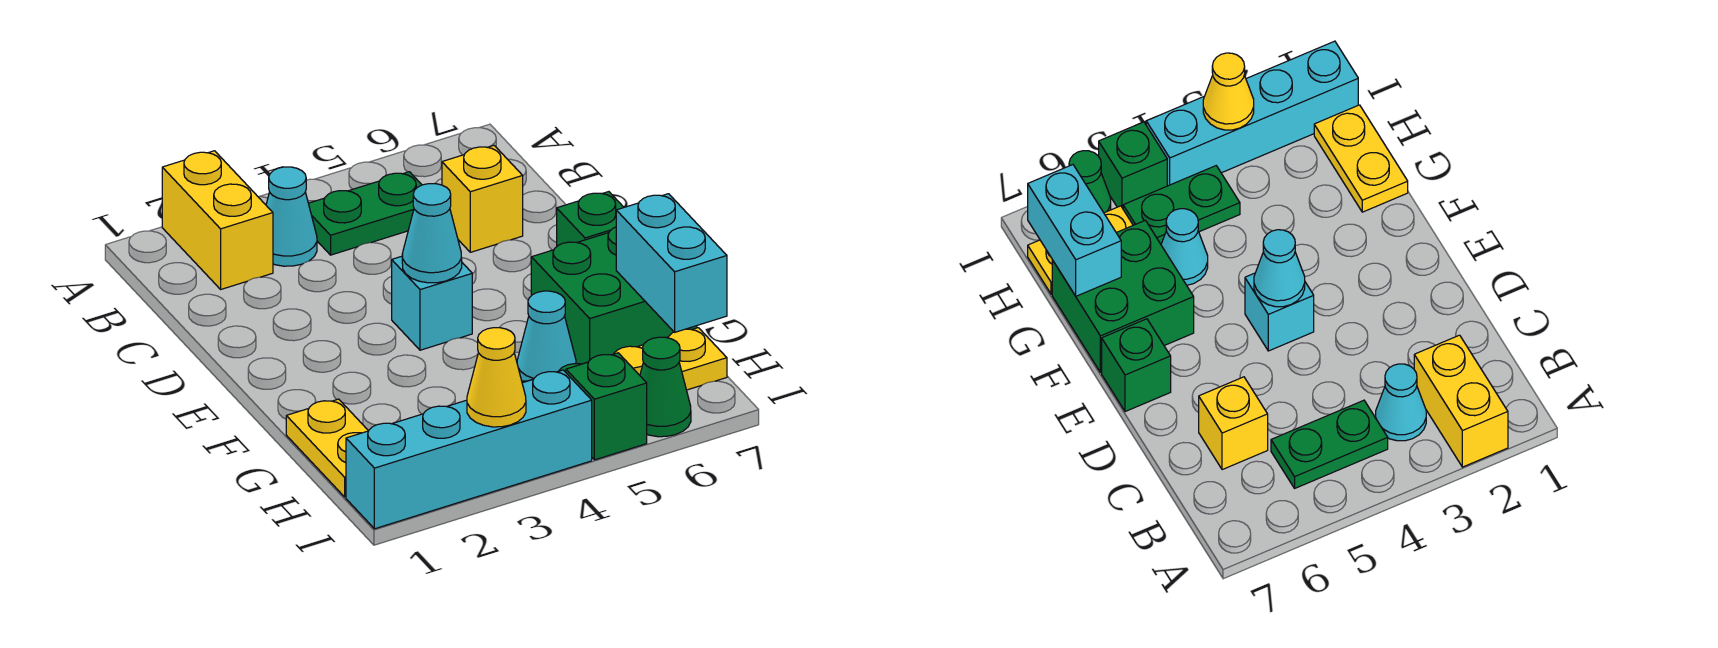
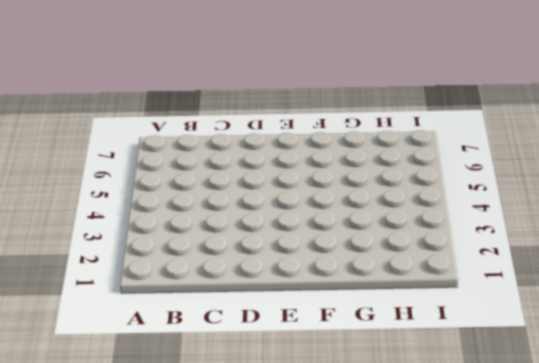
none -> yellow 1x2 brick [162,151,273,289]
none -> cyan 1x1 cone [266,167,317,266]
none -> green 1x2 plate [308,172,422,255]

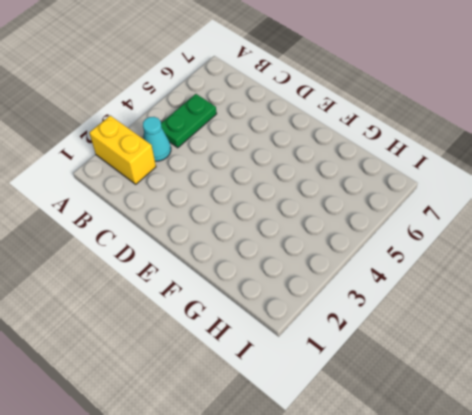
none -> yellow 1x1 brick [442,145,523,252]
none -> cyan 1x1 brick [392,256,472,350]
none -> green 1x1 brick [557,192,624,246]

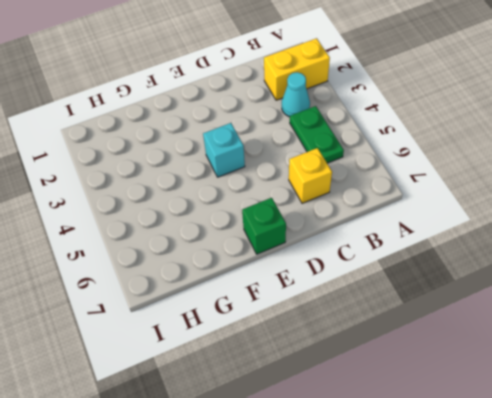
none -> green 2x2 brick [531,227,697,364]
none -> yellow 1x2 plate [286,399,368,497]
none -> cyan 1x1 cone [517,291,576,381]

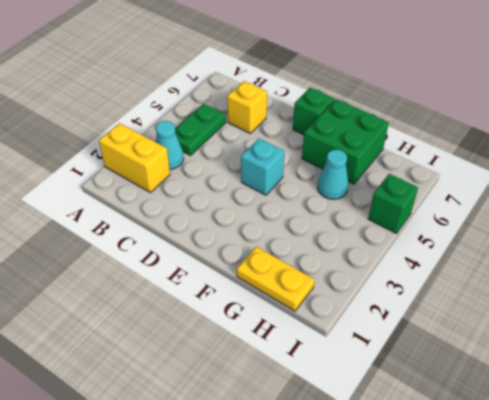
none -> green 1x2 plate [1123,166,1240,244]
none -> yellow 1x2 plate [614,328,727,390]
none -> cyan 1x4 brick [346,370,592,529]

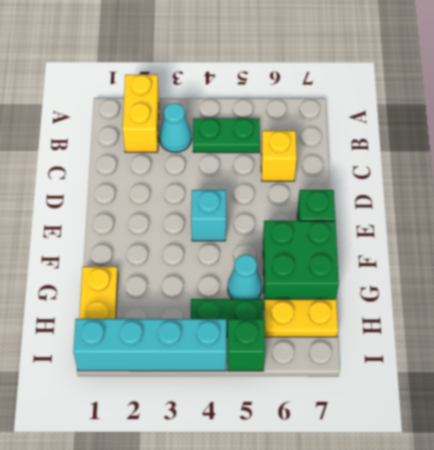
none -> green 1x1 cone [640,337,691,437]
none -> cyan 1x1 cone [402,184,462,283]
none -> cyan 1x2 brick [616,194,727,332]

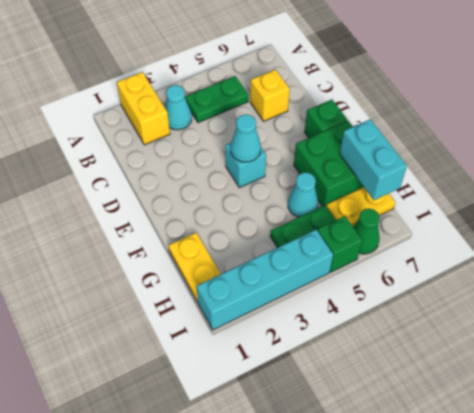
none -> yellow 1x1 cone [467,328,526,427]

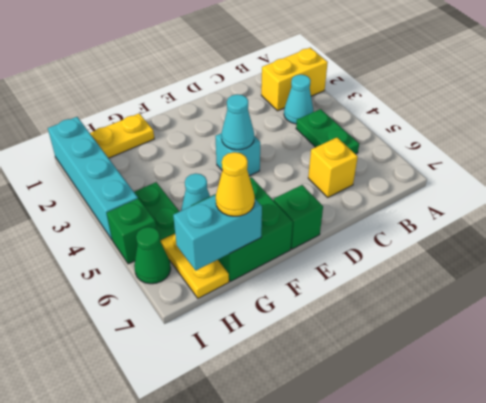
yellow 1x1 cone [216,152,255,216] -> yellow 1x1 cone moved to [467,328,526,427]

